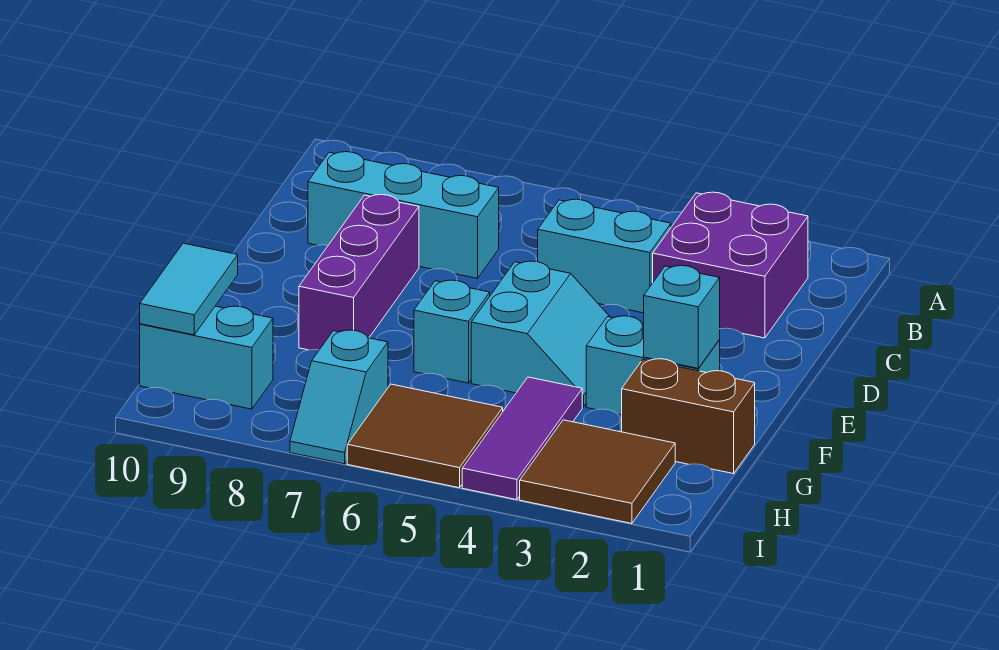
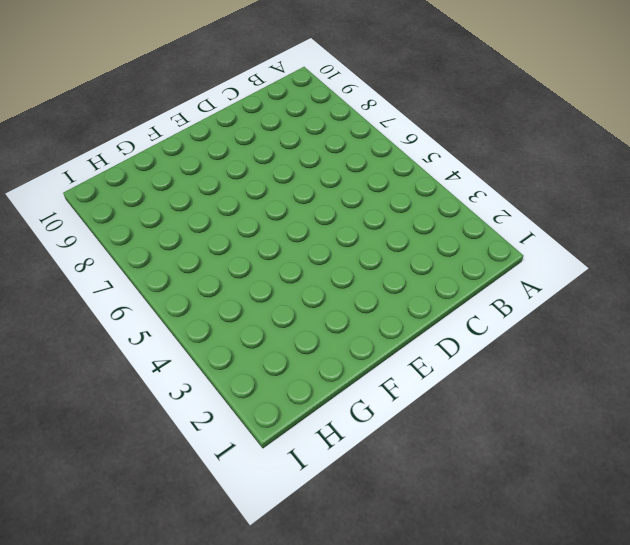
none -> purple 2x2 brick [653,192,808,338]
none -> cyan 1x2 brick [538,199,671,313]
none -> cyan 1x3 brick [308,152,499,278]

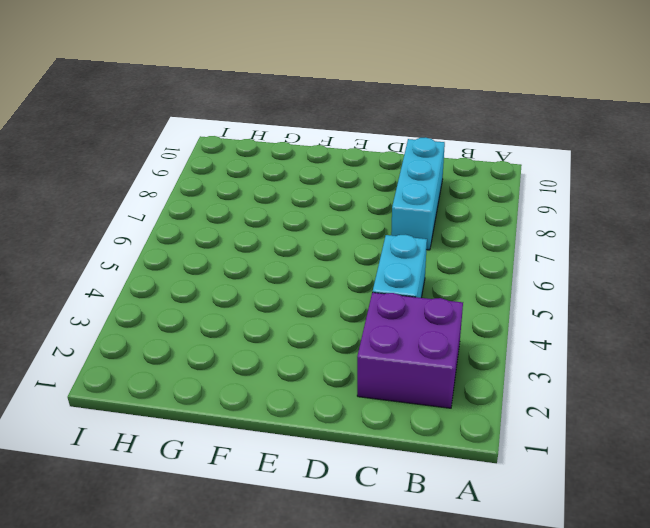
none -> purple 1x3 brick [299,195,419,350]
none -> cyan 2x2 slope [471,261,610,407]
none -> cyan 1x2 brick [586,316,720,415]

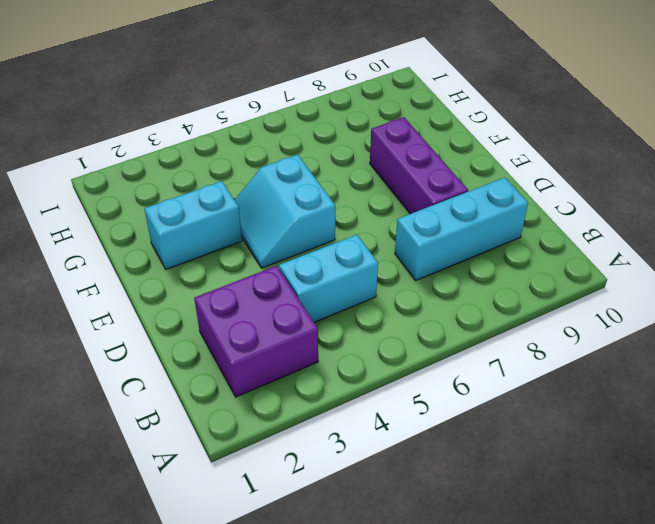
none -> cyan 1x1 brick [414,280,490,383]
none -> brown 1x2 brick [622,359,755,474]
none -> purple 1x3 tile [462,377,582,500]

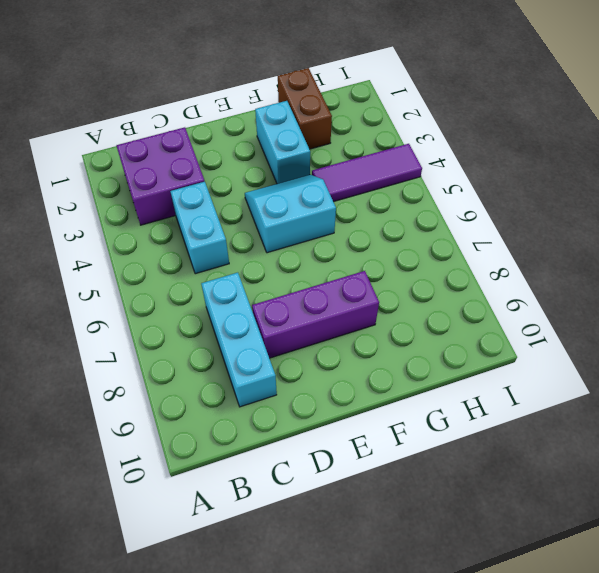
none -> cyan 1x1 brick [414,280,490,383]
none -> brown 2x2 tile [520,420,675,524]
none -> brown 2x2 tile [347,384,503,488]

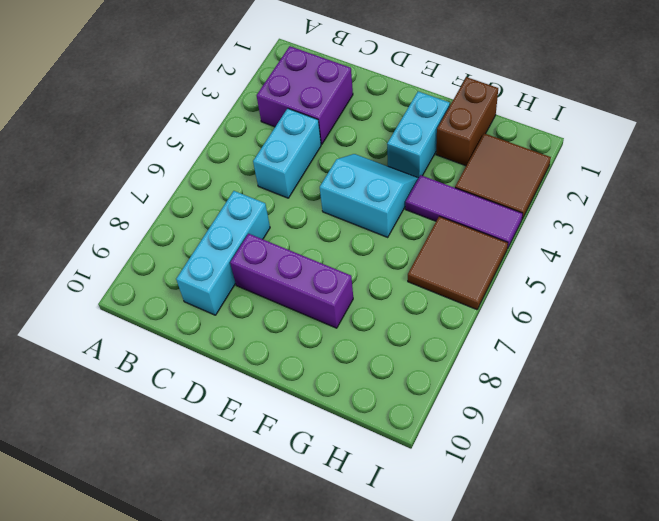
none -> cyan 1x1 brick [414,280,490,383]
none -> cyan 1x2 slope [290,330,388,464]
none -> cyan 1x2 brick [140,306,273,409]

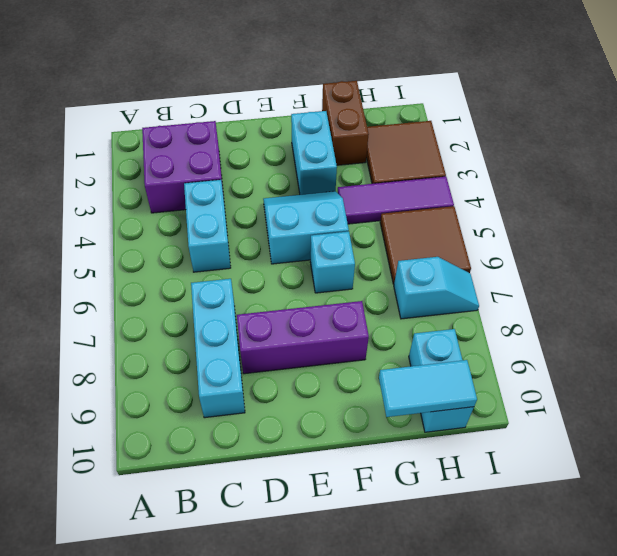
none -> cyan 1x1 brick [644,266,720,368]

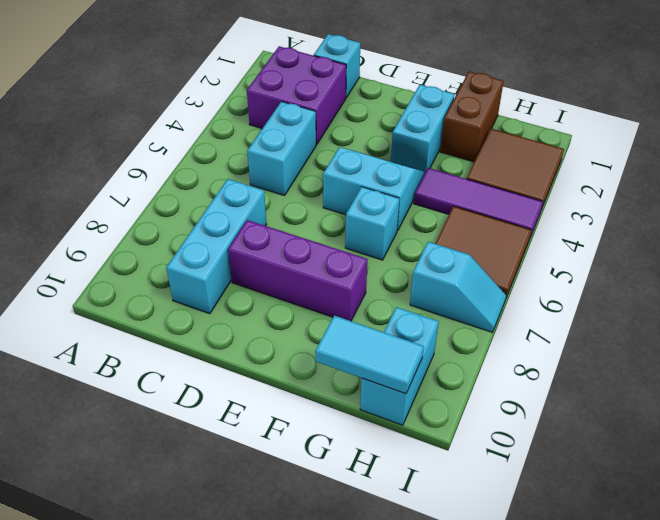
cyan 1x1 brick [314,34,360,98] -> cyan 1x1 brick moved to [644,266,720,368]

